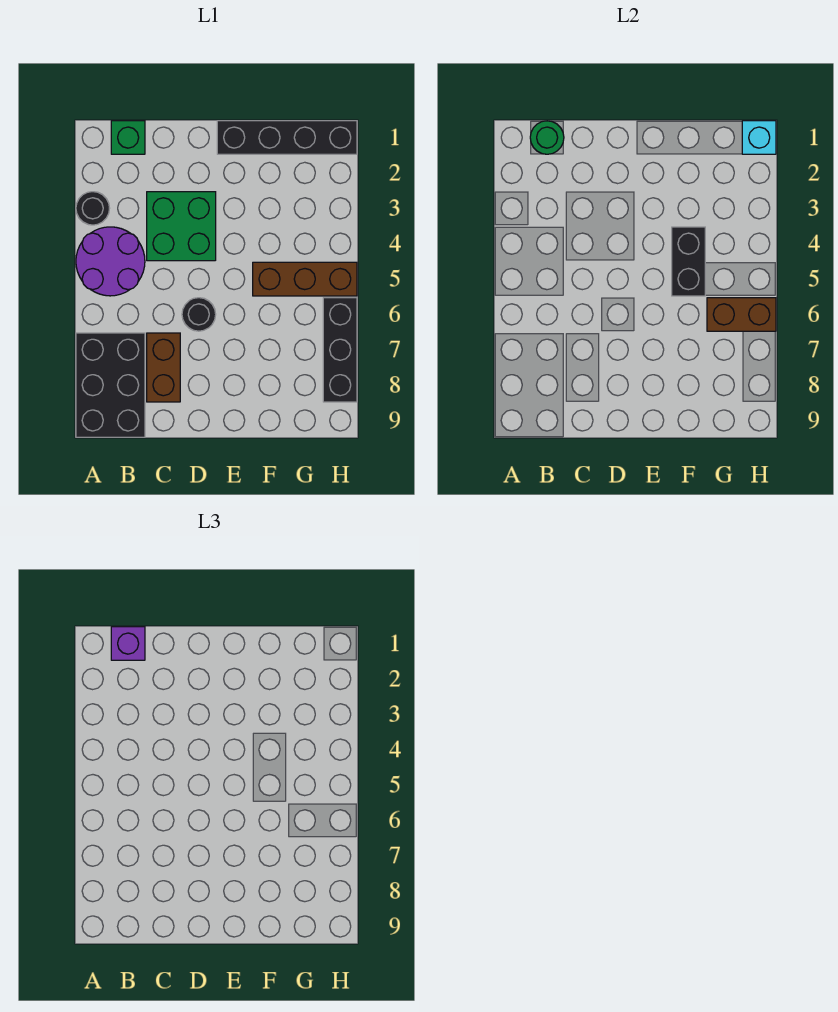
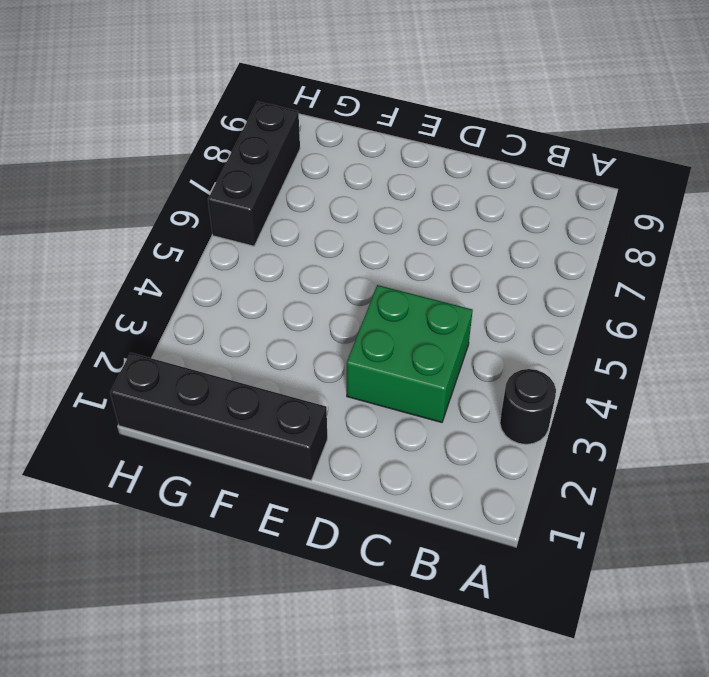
none -> purple 2x2 round brick [76,227,145,296]
none -> black 2x3 brick [76,333,145,437]
none -> green 1x1 brick [111,121,145,154]

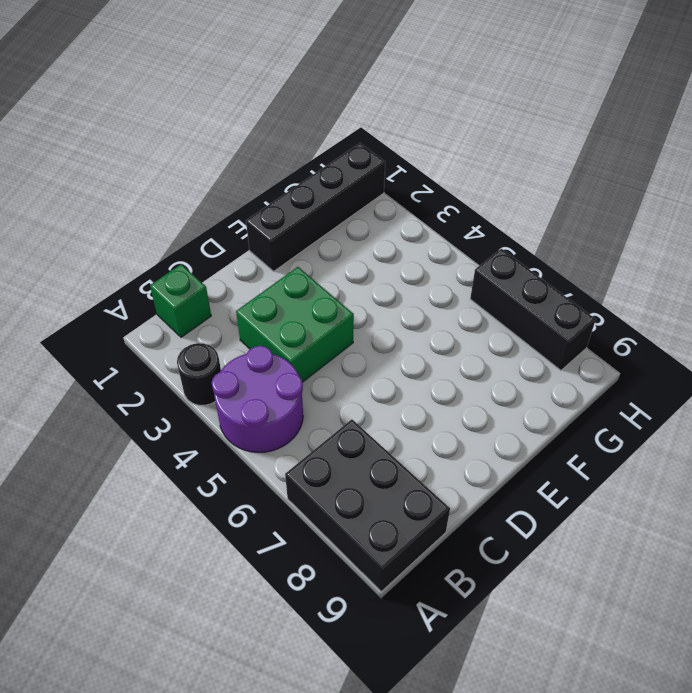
none -> brown 1x2 brick [147,333,180,402]
none -> black 1x1 round brick [182,298,216,331]
none -> brown 1x3 brick [253,262,357,296]

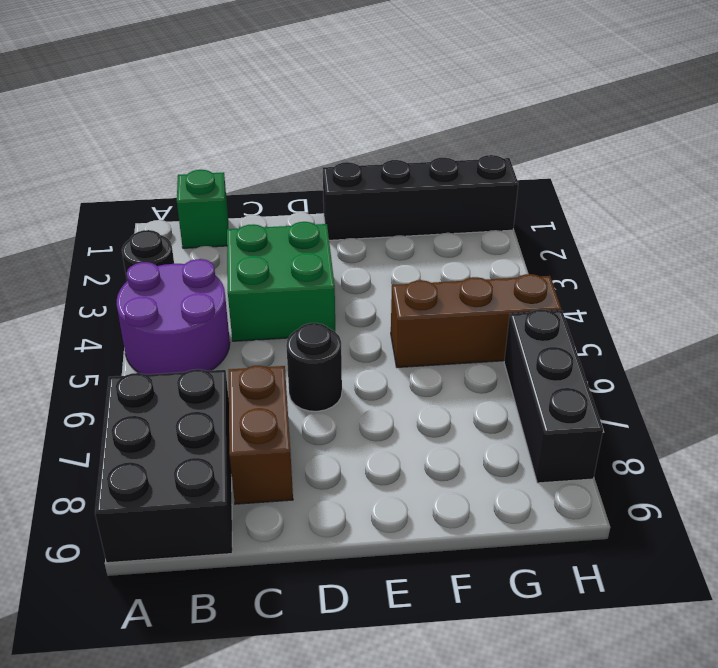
none -> green 1x1 round brick [530,121,564,154]
none -> black 1x2 brick [672,227,705,296]
none -> brown 1x2 brick [707,298,776,331]

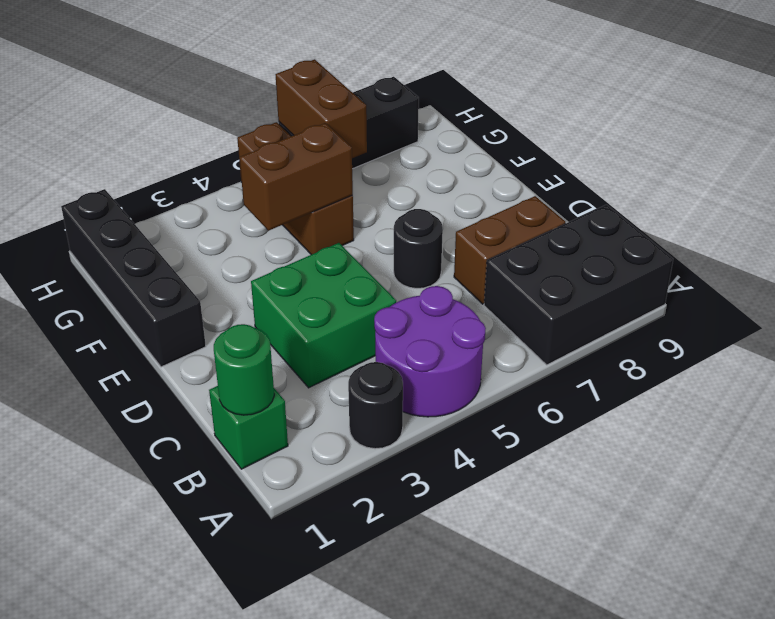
brown 1x2 brick [240,123,353,231] -> black 1x2 brick [672,227,705,296]
none -> cyan 1x1 brick [742,121,776,154]
none -> purple 1x1 brick [111,627,145,660]

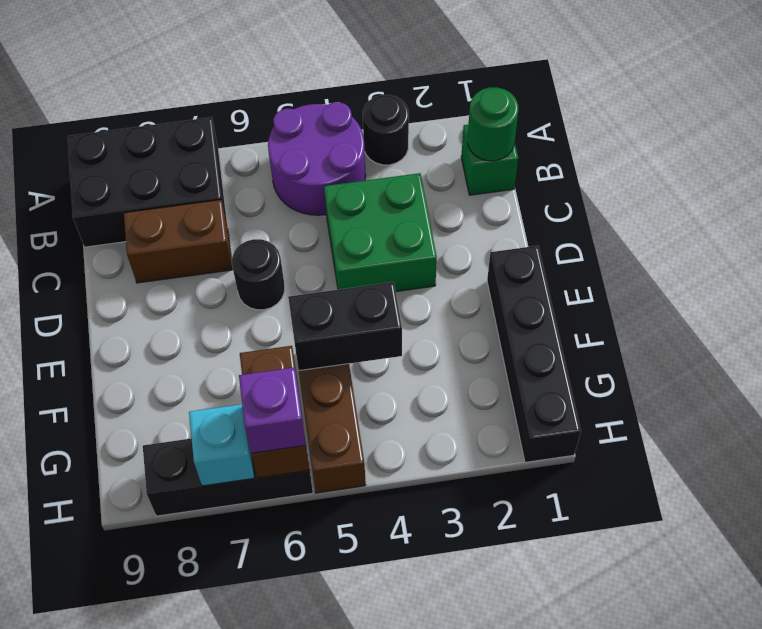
purple 1x1 brick [239,367,306,453] -> purple 1x1 brick moved to [111,627,145,660]
cyan 1x1 brick [189,404,254,486] -> cyan 1x1 brick moved to [742,121,776,154]

